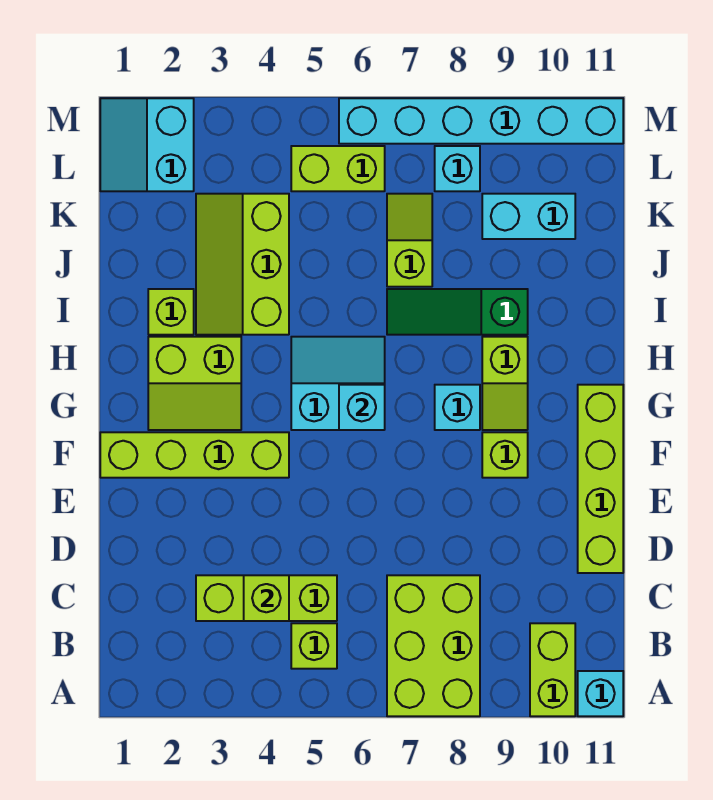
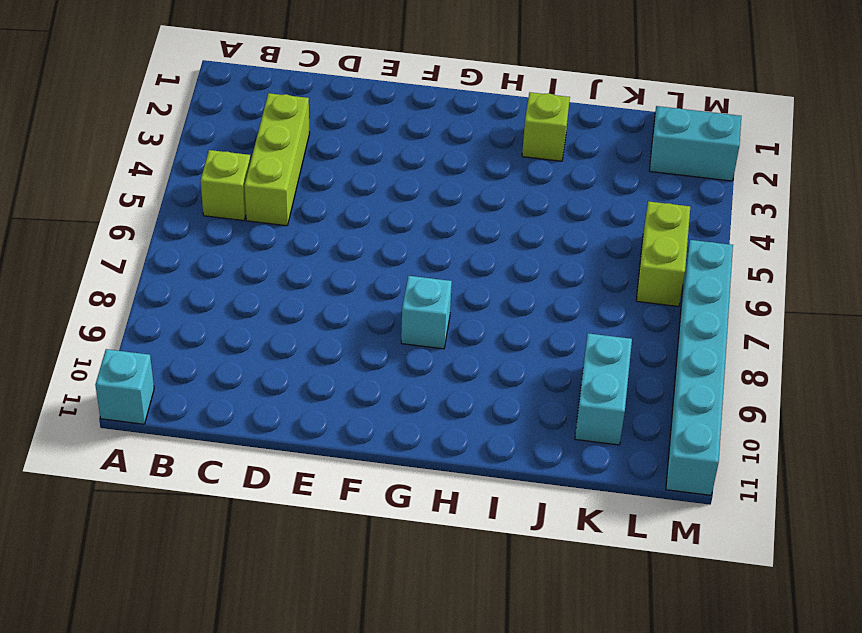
none -> lime 2x3 brick [387,575,480,716]
none -> lime 1x2 brick [530,623,575,716]
none -> lime 1x4 brick [578,385,623,573]

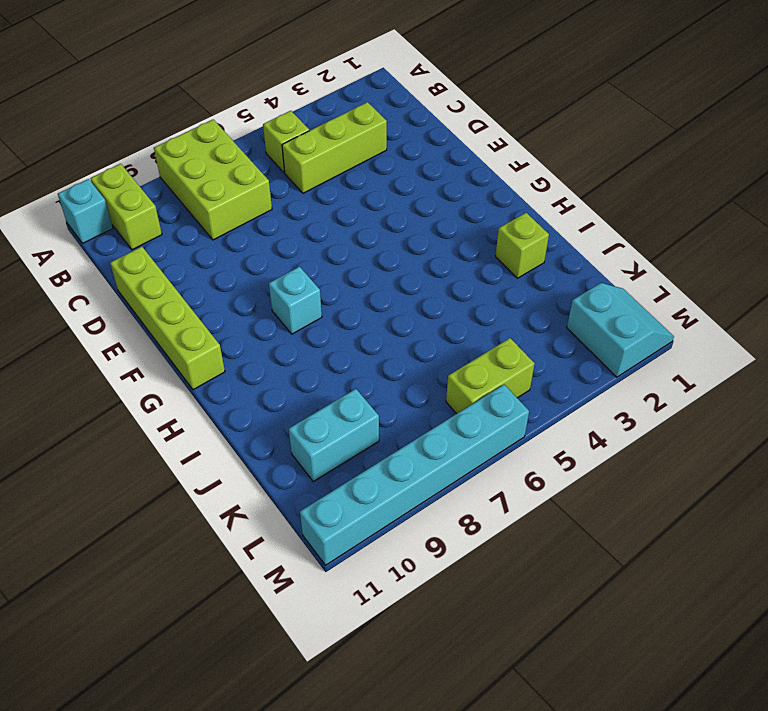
none -> lime 1x4 brick [100,432,289,478]
none -> lime 1x1 brick [482,432,528,478]
none -> lime 2x2 slope [148,337,241,430]

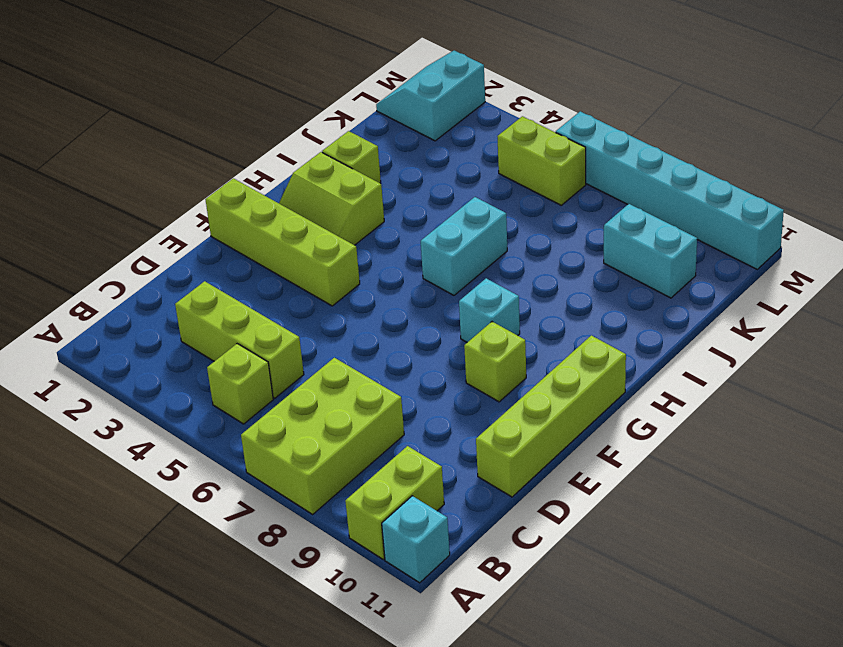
cyan 1x2 brick [421,197,507,295] -> cyan 2x2 slope [291,337,385,430]
none -> lime 1x2 slope [482,337,528,430]
none -> lime 2x3 slope [196,194,289,335]
none -> green 1x3 slope [387,289,528,335]

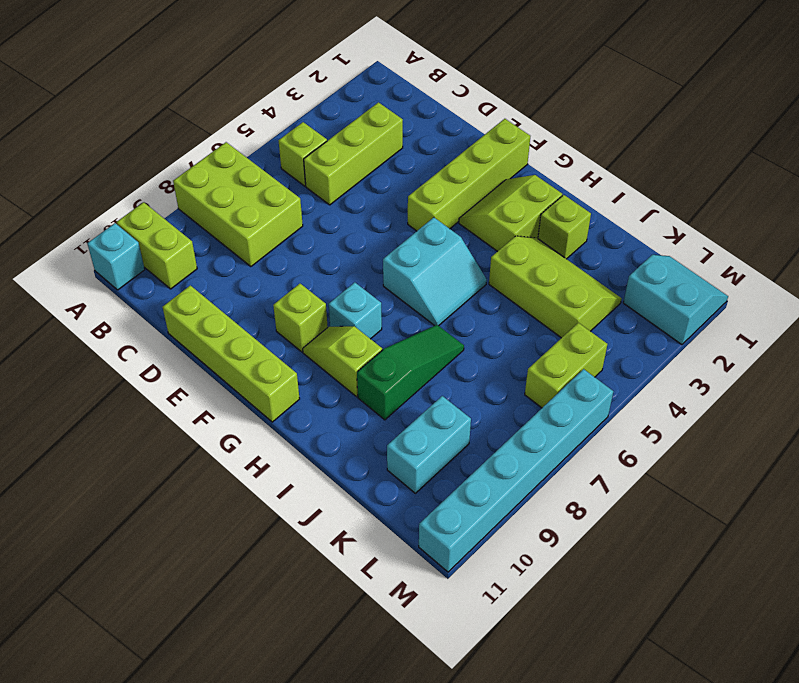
none -> lime 1x2 slope [387,194,432,287]
none -> cyan 1x1 brick [435,146,480,191]
none -> lime 1x1 brick [244,575,289,621]

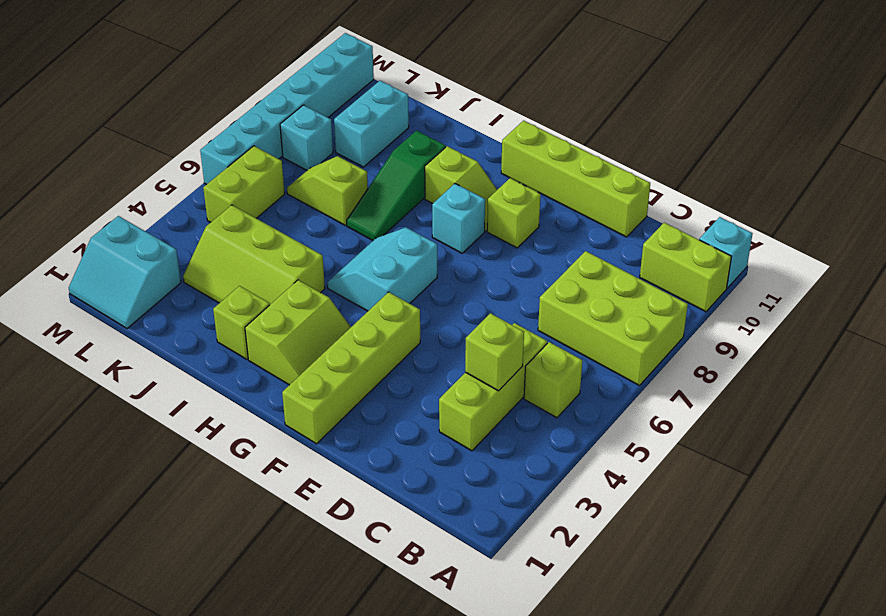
none -> cyan 1x1 brick [339,385,385,430]

